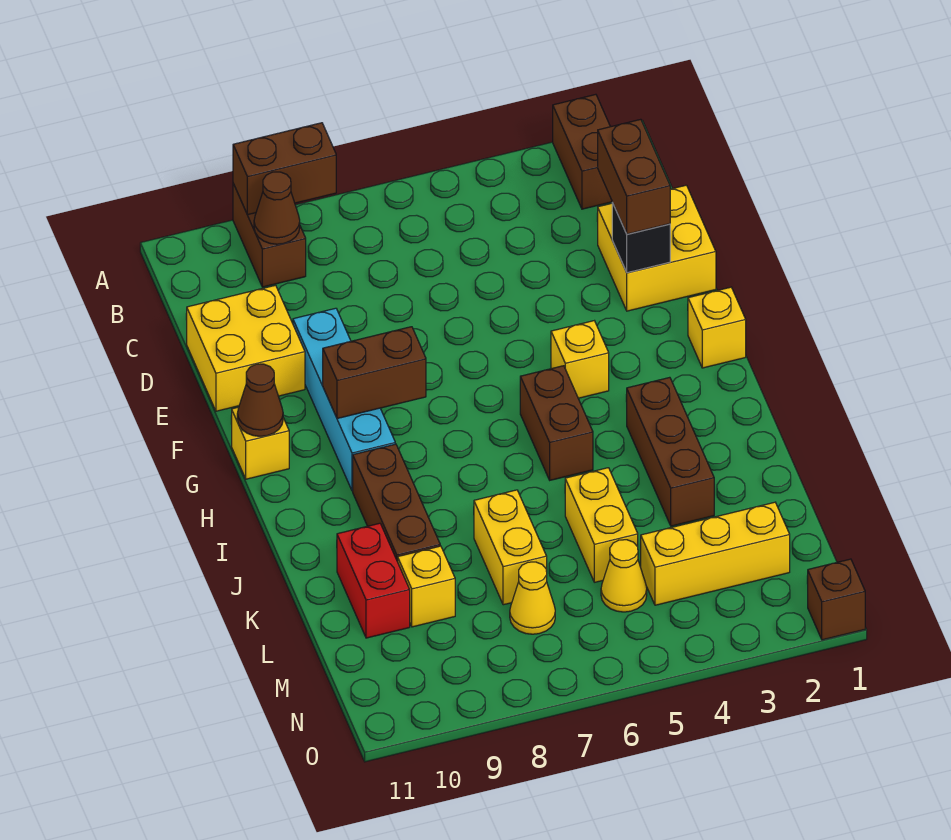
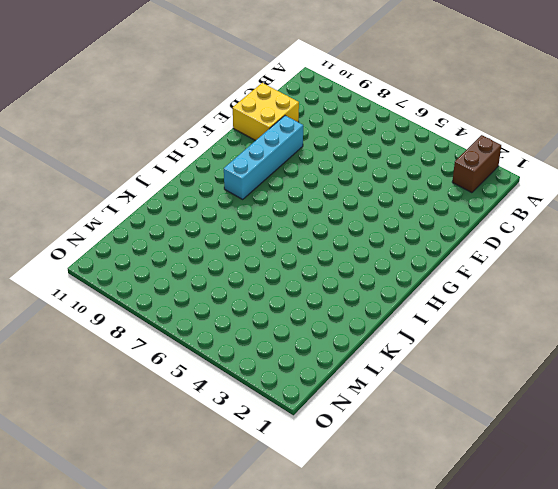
none -> brown 1x2 brick [233,184,306,287]
none -> yellow 2x2 brick [597,185,716,311]
none -> yellow 1x1 brick [688,287,746,368]

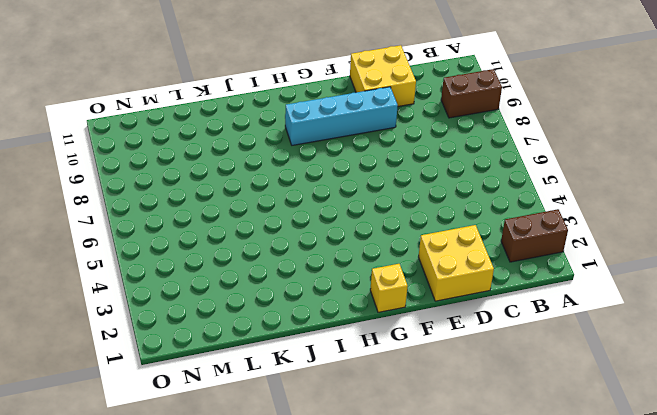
none -> yellow 1x1 brick [551,321,609,398]
none -> yellow 1x1 brick [232,407,289,479]
none -> brown 1x2 brick [520,366,593,480]

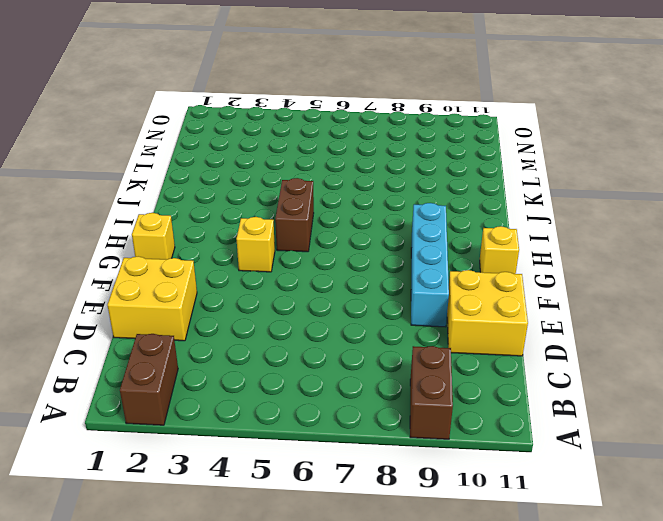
none -> brown 1x3 brick [626,377,714,526]
none -> brown 1x3 brick [353,444,440,562]
none -> yellow 1x2 brick [565,468,638,582]

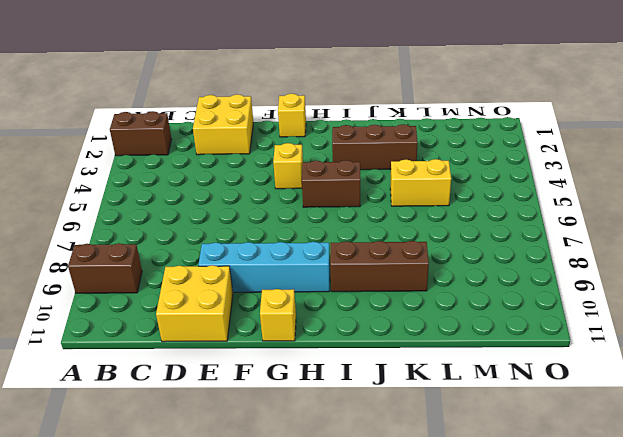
none -> yellow 1x2 brick [474,490,547,605]
none -> red 1x2 brick [337,523,410,638]
none -> yellow 1x1 brick [398,546,455,627]

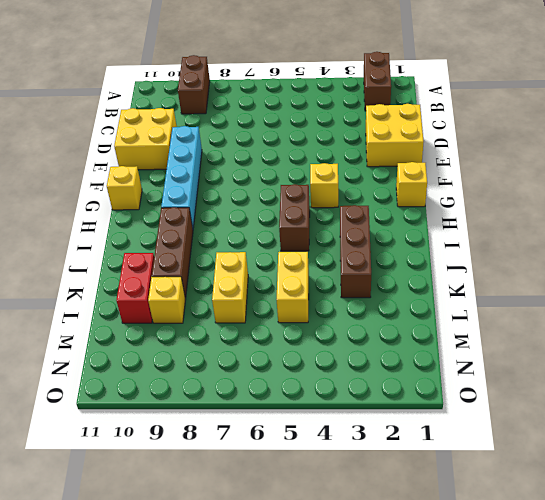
none -> yellow 1x3 brick [641,502,790,605]
none -> yellow 1x1 cone [601,540,647,612]
none -> yellow 1x1 cone [510,562,555,634]

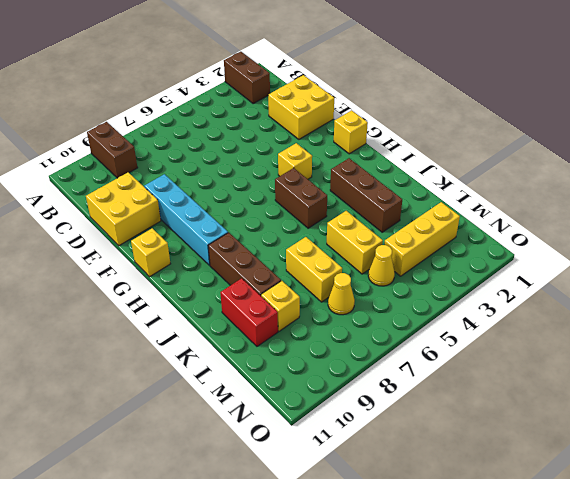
none -> brown 1x1 brick [807,559,865,640]
none -> brown 1x2 brick [233,123,336,215]
none -> brown 1x1 cone [254,172,300,244]

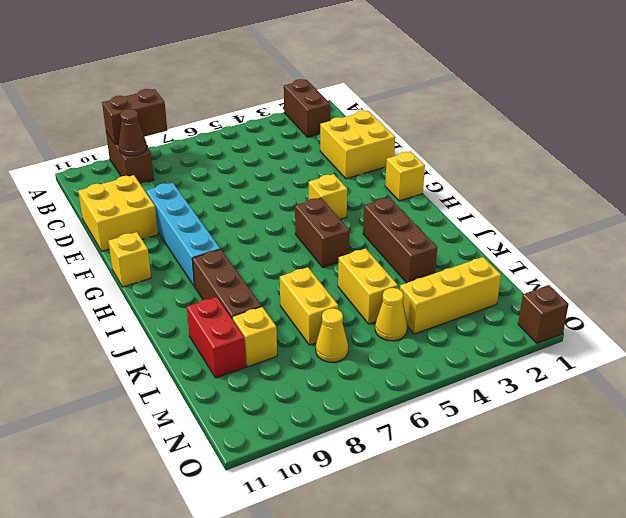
none -> black 1x1 brick [612,203,670,273]
none -> brown 1x2 brick [323,327,426,419]
none -> brown 1x1 cone [237,364,283,436]

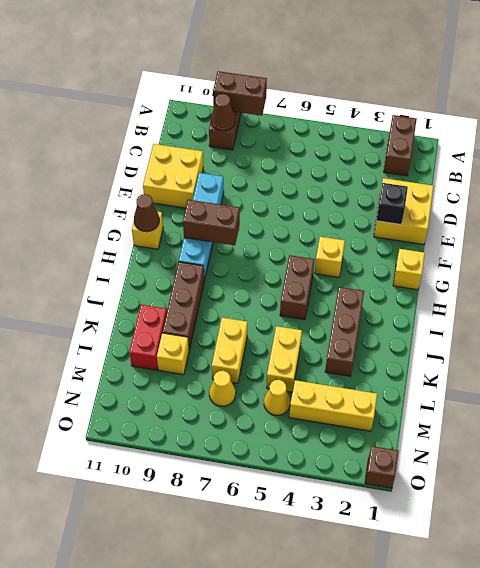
none -> brown 1x2 brick [598,119,670,234]

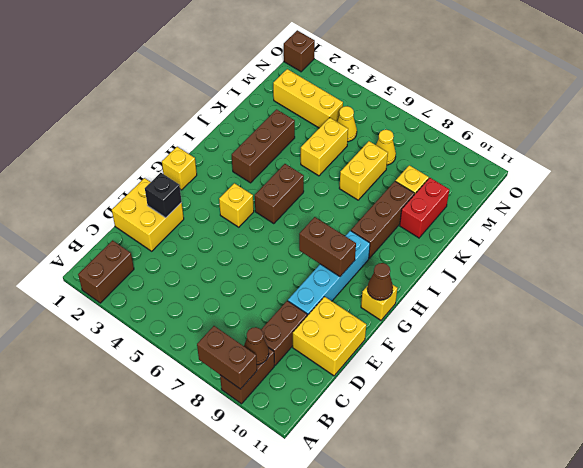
brown 1x2 brick [261,301,307,365] -> brown 1x2 brick moved to [598,119,670,234]

